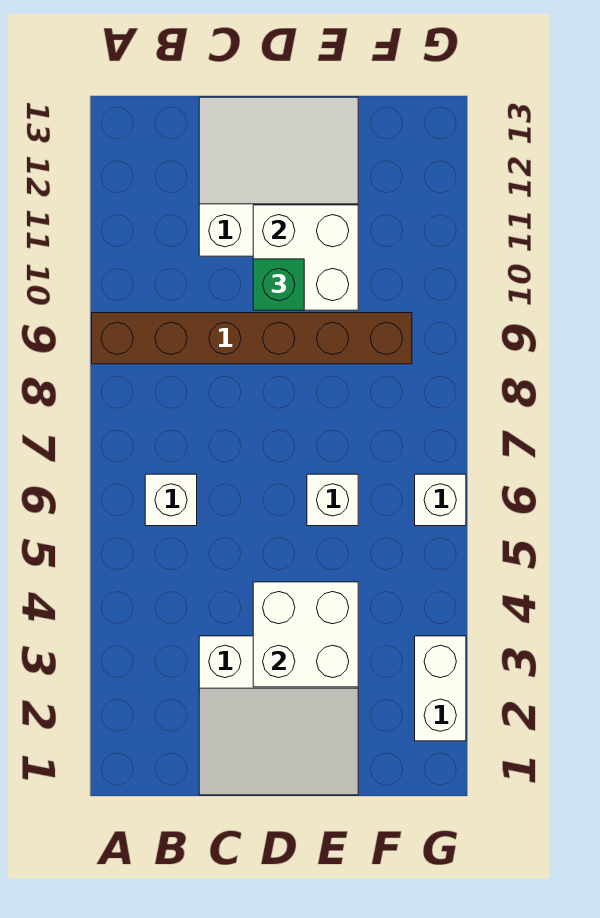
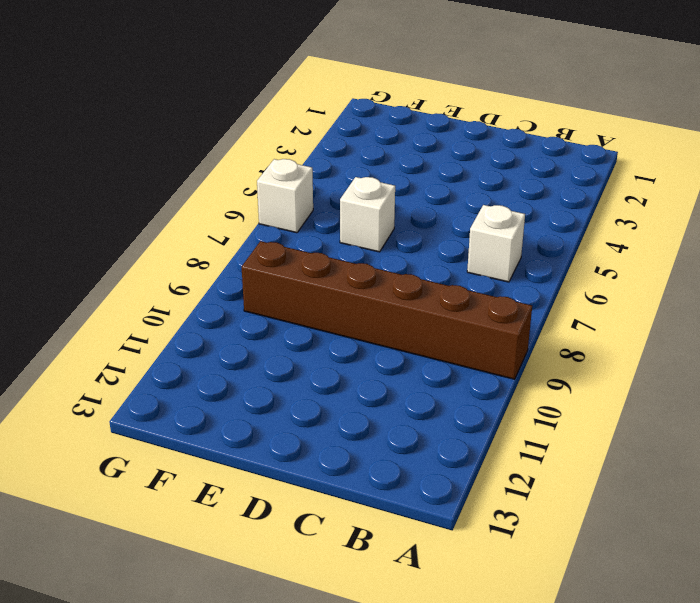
none -> white 3x3 slope [199,636,358,795]
none -> white 3x3 slope [199,97,358,256]

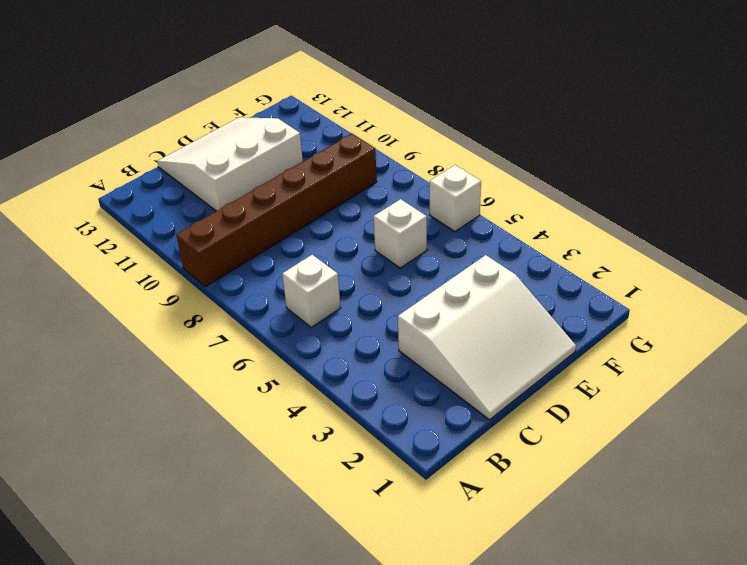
none -> white 1x2 brick [415,636,466,741]
none -> white 2x2 brick [253,582,358,687]

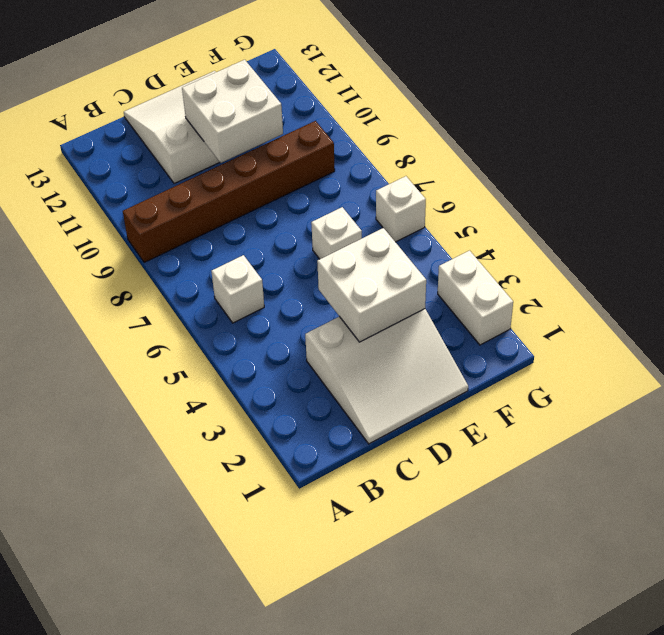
none -> green 1x1 brick [253,259,304,310]

